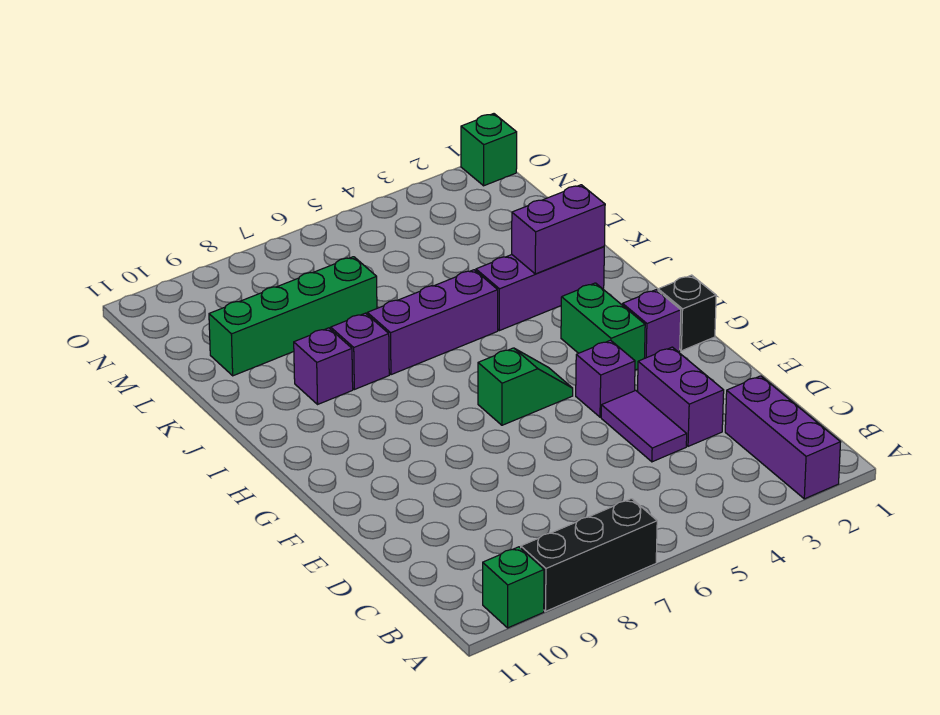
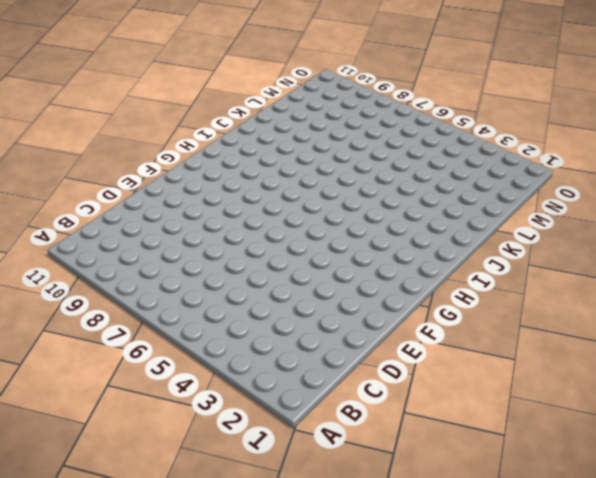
none -> purple 1x3 brick [725,376,841,499]
none -> black 1x3 brick [521,499,657,611]
none -> green 1x1 brick [483,547,544,628]

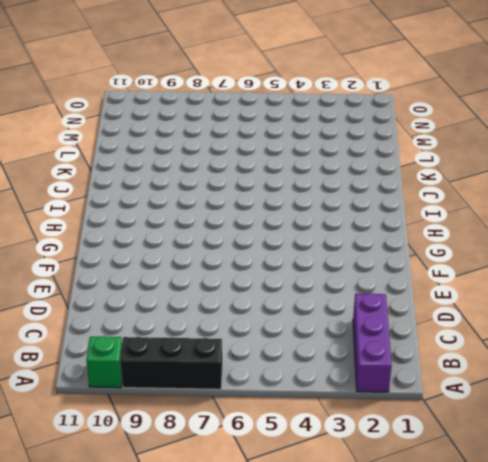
none -> purple 1x2 brick [637,347,724,446]
none -> purple 1x2 tile [601,390,687,462]
none -> purple 1x1 brick [576,340,635,417]

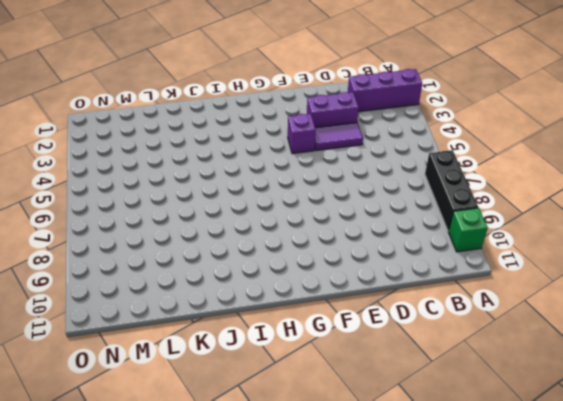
none -> black 1x1 brick [658,275,716,351]
none -> purple 1x1 brick [623,290,681,358]
none -> green 1x2 brick [561,283,645,370]

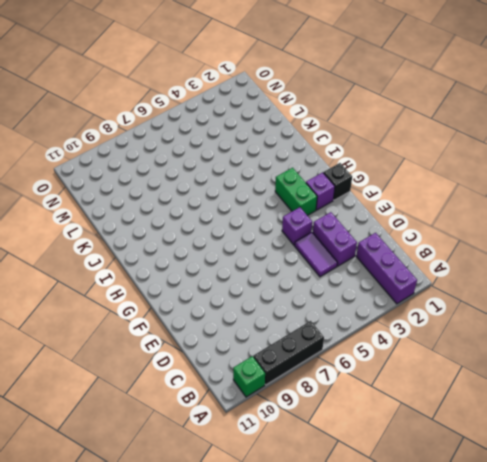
none -> green 1x2 slope [478,348,573,425]
none -> purple 1x3 brick [476,247,604,331]
none -> purple 1x3 brick [367,270,498,375]

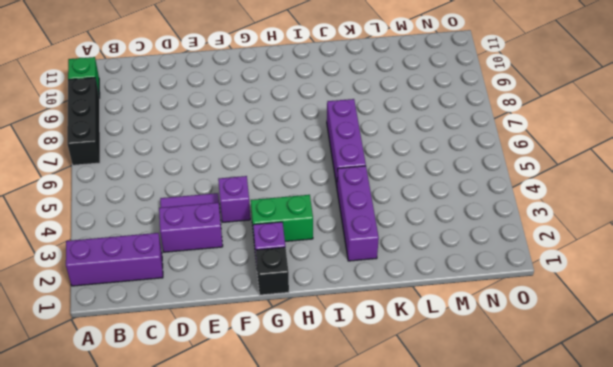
none -> green 1x2 slope [478,348,573,425]
none -> purple 1x1 brick [331,313,389,390]
none -> purple 1x1 brick [294,328,353,404]

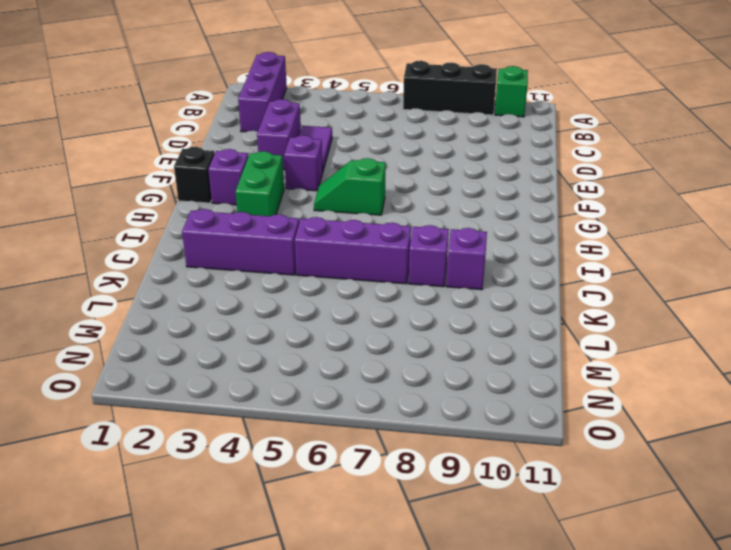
none -> green 1x4 brick [209,257,377,376]
none -> green 1x1 brick [461,114,517,186]
none -> purple 1x2 brick [512,185,605,274]

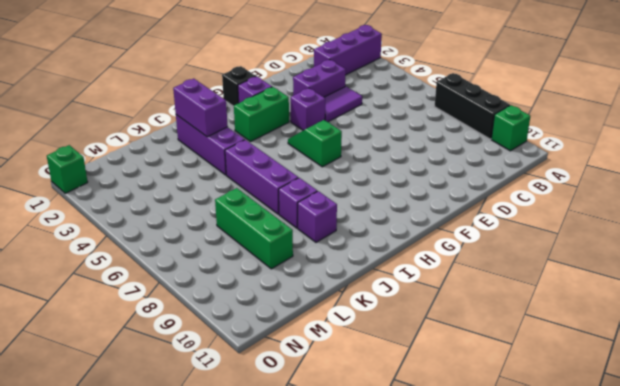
green 1x3 brick [215,188,293,269] -> green 1x4 brick [209,257,377,376]

